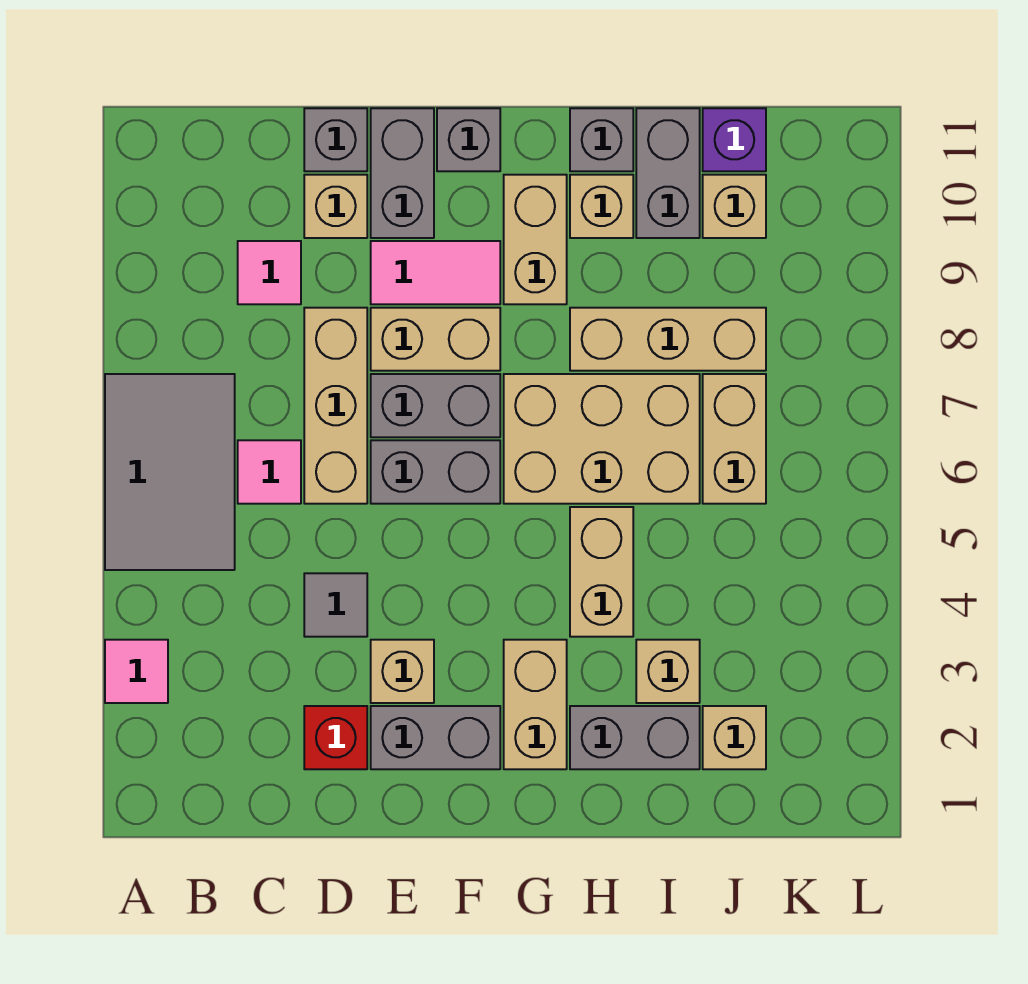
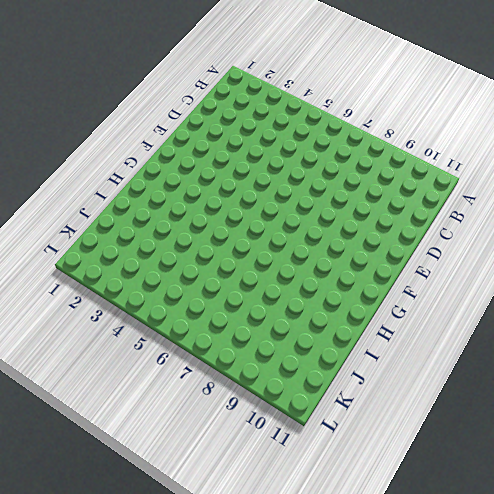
none -> pink 1x1 tile [105,640,168,703]
none -> grey 2x3 tile [105,374,235,570]
none -> pink 1x1 tile [238,440,301,504]
none -> pink 1x1 tile [238,241,301,304]

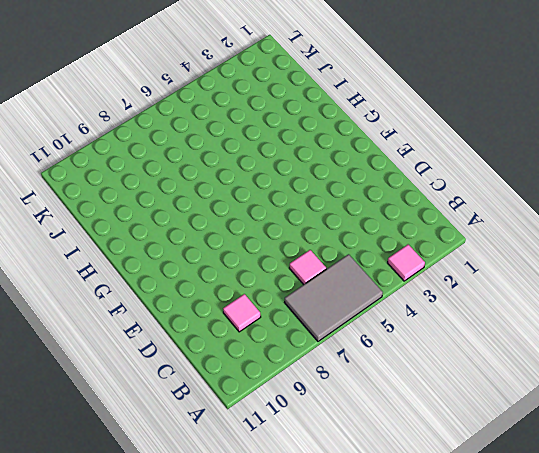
none -> red 1x1 brick [304,706,367,769]
none -> grey 1x1 tile [304,573,367,637]
none -> tan 1x3 brick [304,308,367,504]
none -> tan 1x1 brick [304,175,367,238]

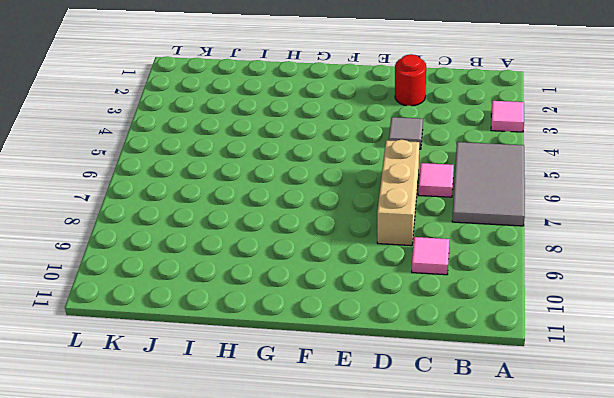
red 1x1 round brick [395,54,426,106] -> red 1x1 brick [304,706,367,769]
none -> tan 1x1 brick [304,175,367,238]
none -> grey 1x1 brick [304,108,367,171]
none -> grey 1x2 brick [371,706,500,769]
none -> tan 1x1 brick [371,640,434,703]

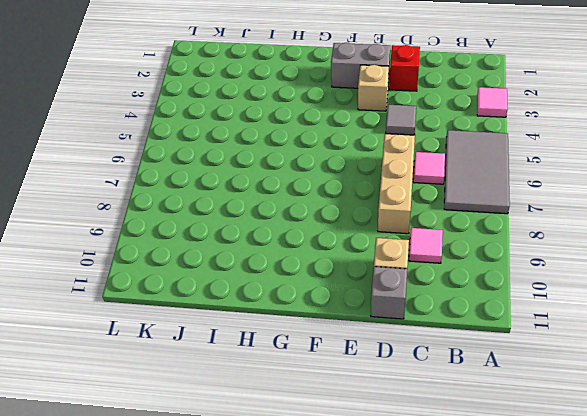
none -> grey 1x2 brick [371,440,500,504]
none -> grey 1x2 brick [371,374,500,437]
none -> tan 1x2 brick [371,308,500,371]
none -> pink 1x2 tile [371,241,500,304]

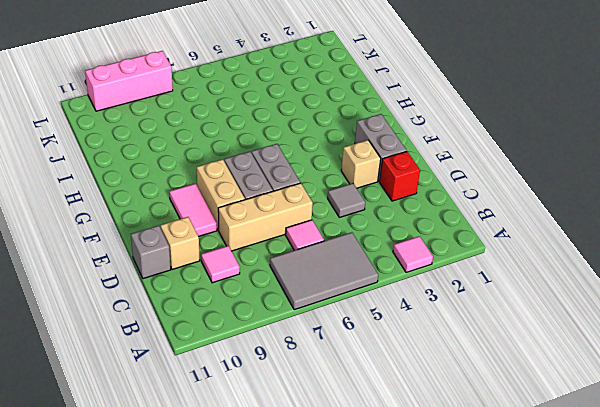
pink 1x3 brick [85,51,173,111] -> none
none -> grey 1x2 brick [371,108,434,238]
none -> grey 1x1 brick [437,108,500,171]
none -> tan 1x2 brick [504,640,567,769]
none -> tan 2x3 brick [504,374,700,504]

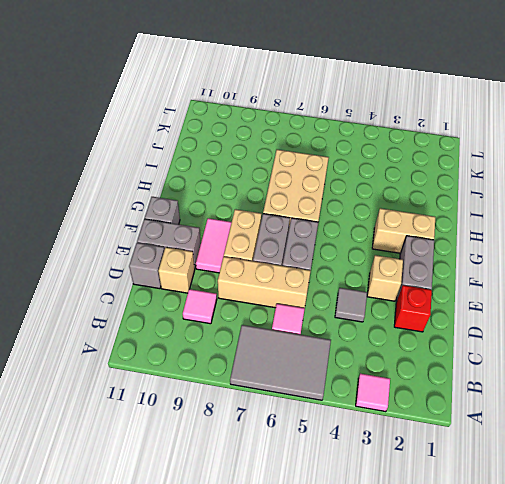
none -> tan 1x2 brick [504,175,567,304]
none -> grey 1x2 brick [570,706,700,769]
none -> tan 1x2 brick [570,507,633,637]
none -> tan 1x3 brick [570,308,766,371]

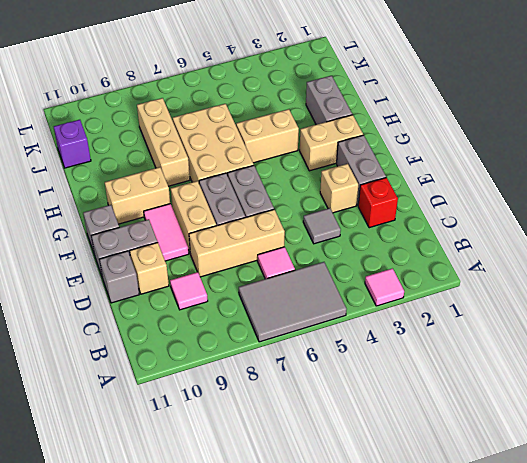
none -> tan 1x1 brick [570,175,633,238]
none -> grey 1x1 brick [570,108,633,171]
none -> tan 1x1 brick [636,640,700,703]
none -> grey 1x2 brick [636,108,700,238]

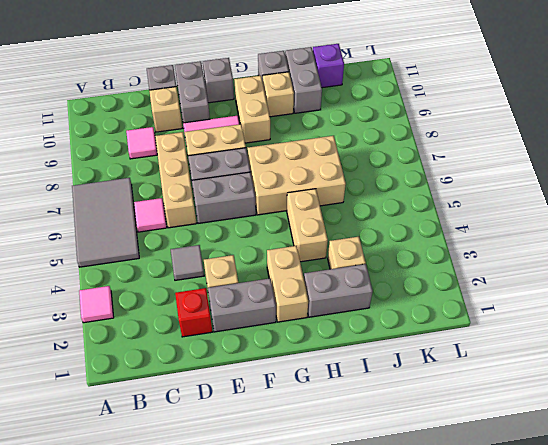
none -> tan 1x3 brick [570,308,766,371]
none -> tan 1x1 brick [703,706,766,769]
none -> tan 1x2 brick [703,374,766,504]
none -> tan 1x1 brick [703,175,766,238]

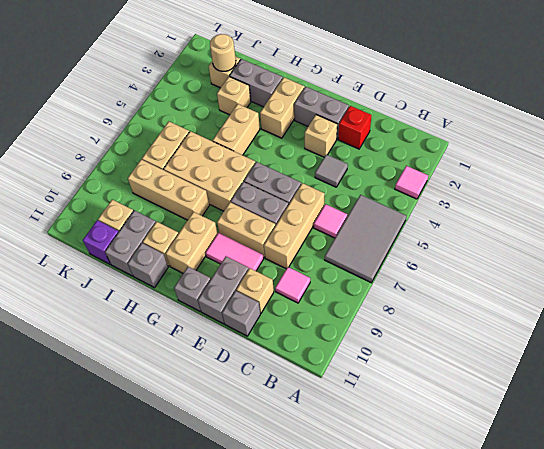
tan 1x1 round brick [210,34,236,71] -> none

